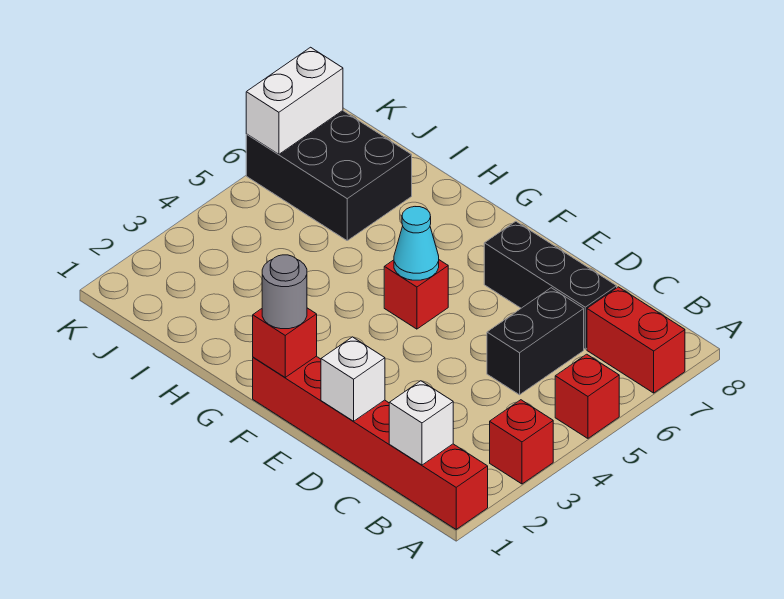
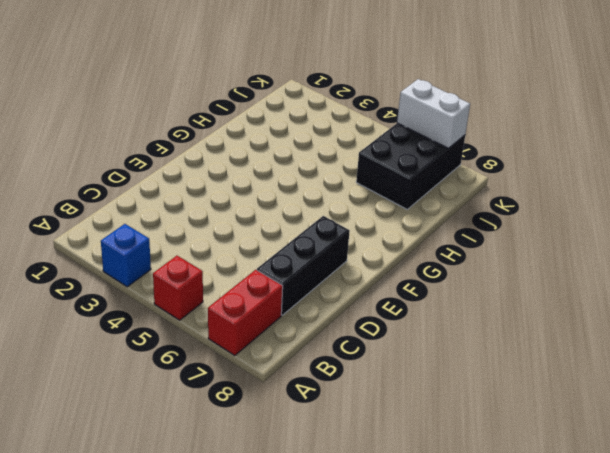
blue 1x1 brick [101,224,151,287] -> red 1x1 brick [490,400,553,484]
none -> red 1x6 brick [253,356,488,529]
none -> black 1x2 brick [487,288,584,395]
none -> red 1x1 brick [384,260,448,329]

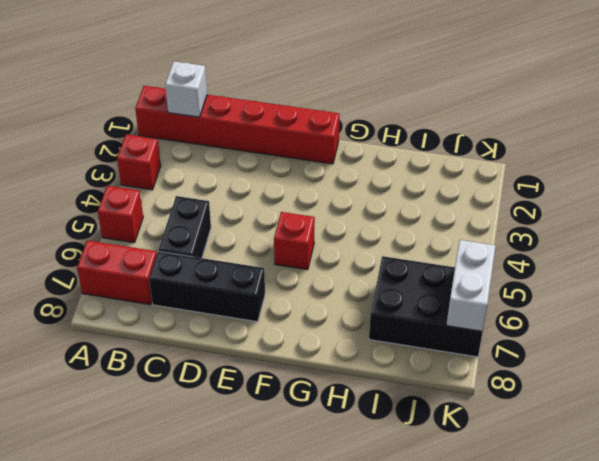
none -> white 1x1 brick [321,337,385,421]
none -> red 1x1 brick [253,308,317,377]
none -> cyan 1x1 cone [394,207,439,280]

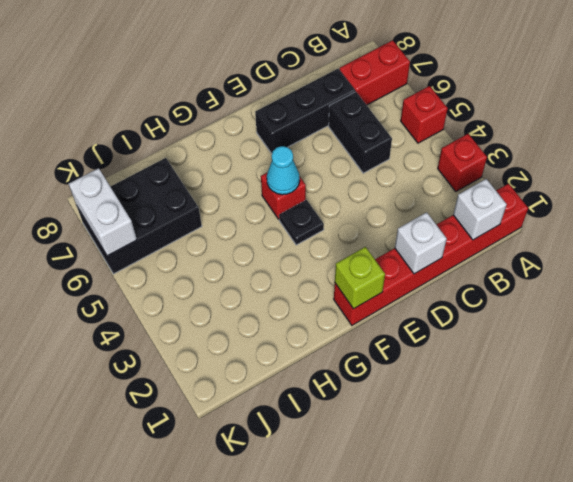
lime 1x1 brick [335,247,385,309] -> red 1x1 brick [253,308,317,377]
black 1x1 plate [279,200,324,245] -> none
none -> grey 1x1 round brick [262,255,307,329]

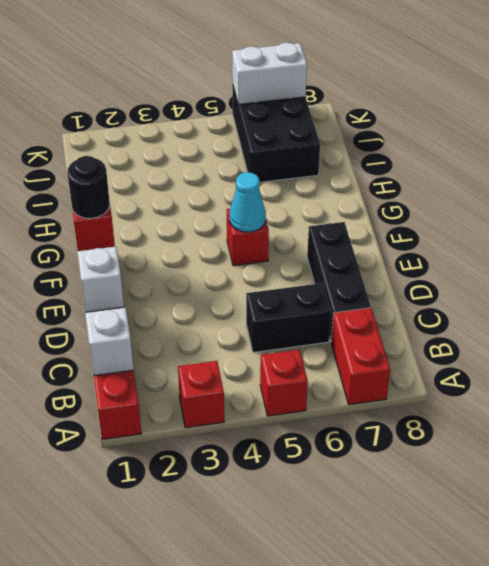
black 1x1 round brick [67,156,110,218] -> grey 1x1 round brick [262,255,307,329]

